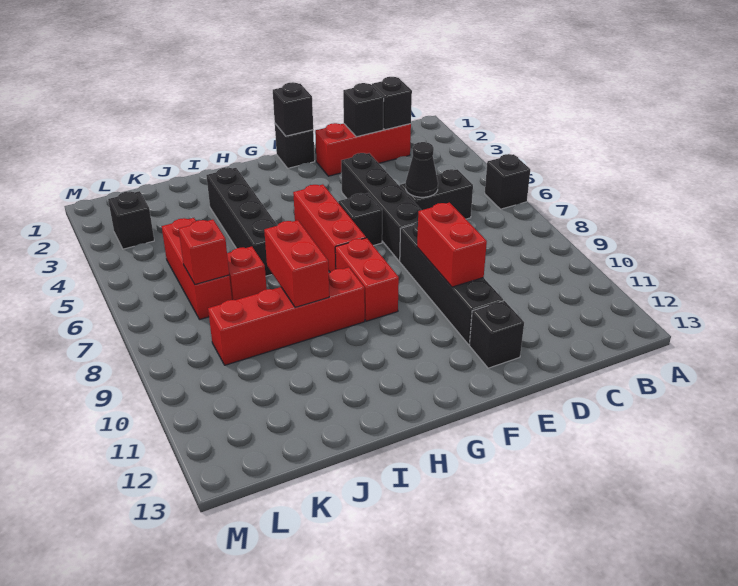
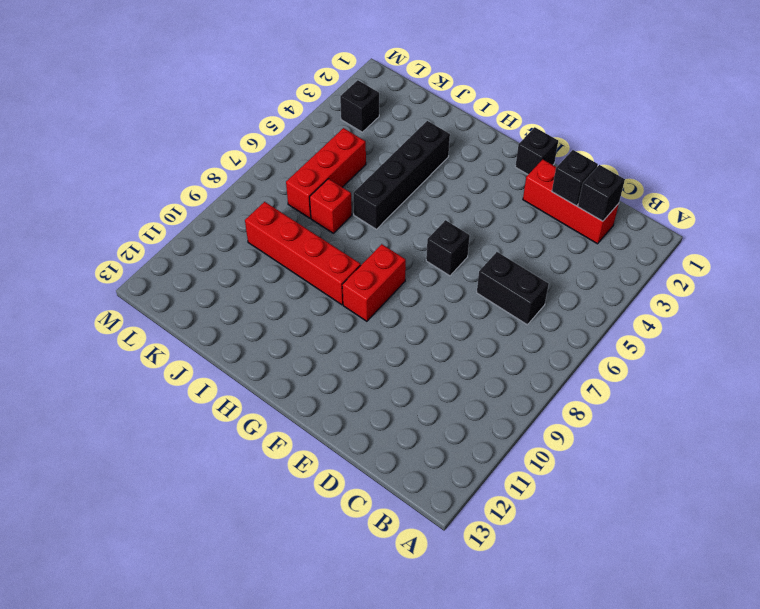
none -> black 1x1 brick [485,154,530,209]
none -> black 1x4 brick [341,153,421,261]
none -> black 1x4 brick [400,222,503,345]

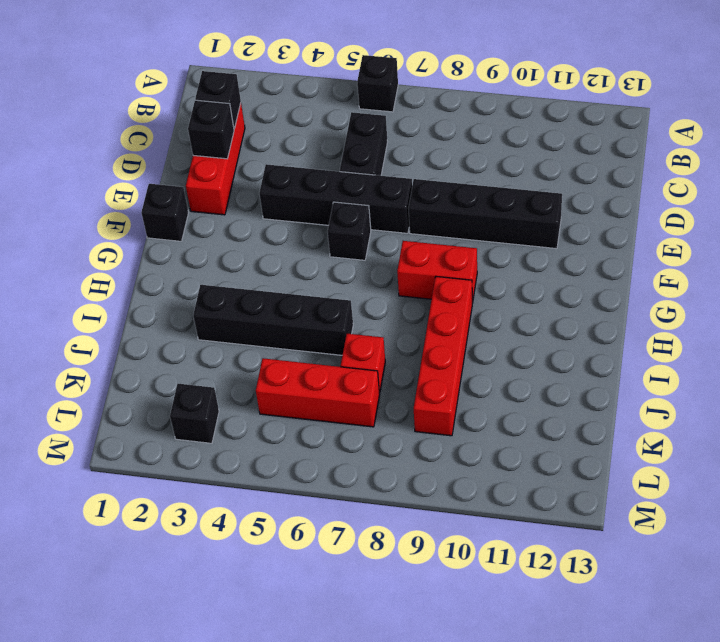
none -> black 1x1 brick [469,301,524,368]
none -> red 1x3 brick [293,184,366,272]
none -> black 1x1 cone [406,142,438,197]

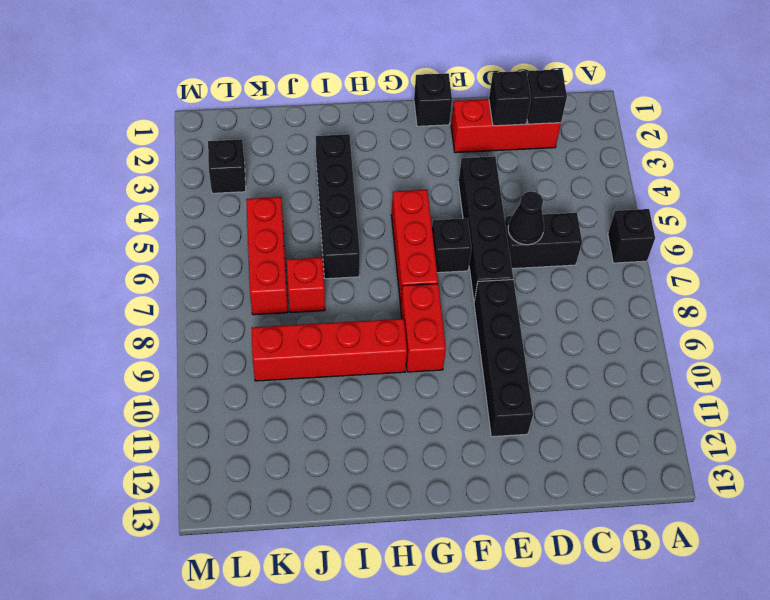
none -> black 1x1 brick [469,301,524,368]
none -> red 1x2 brick [417,203,487,287]
none -> black 1x1 brick [273,82,313,136]

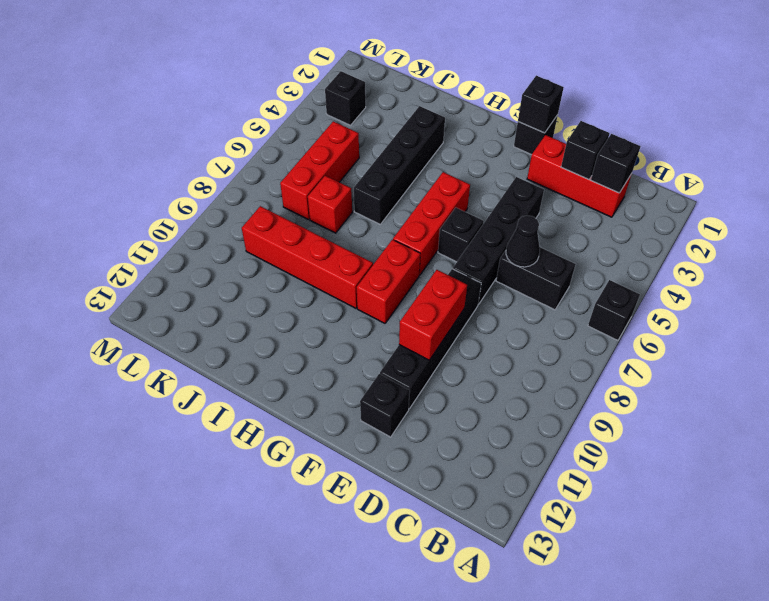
none -> red 1x2 brick [264,220,329,308]
none -> red 1x1 brick [179,220,229,284]

